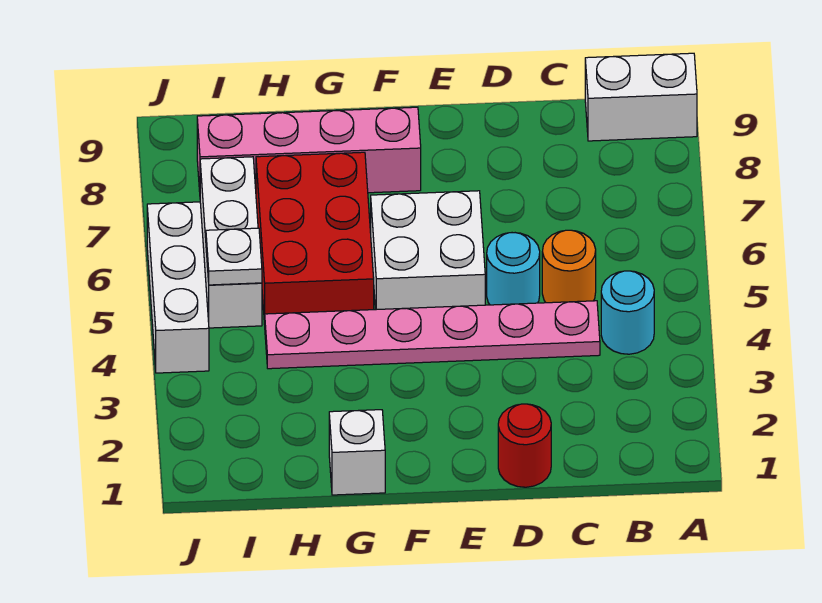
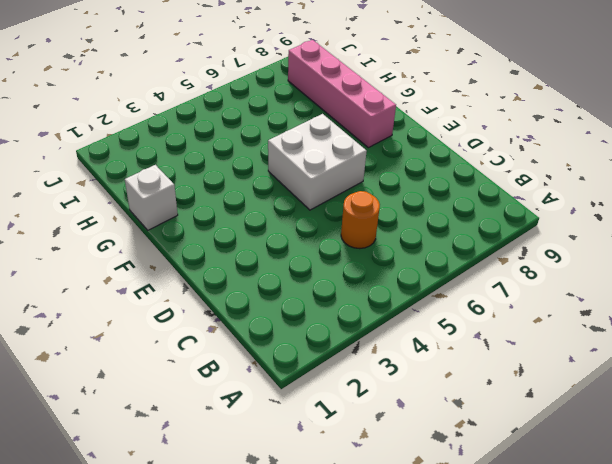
none -> white 1x2 brick [585,53,697,141]
none -> cyan 1x1 round brick [601,271,654,354]
none -> pink 1x6 plate [265,301,600,369]

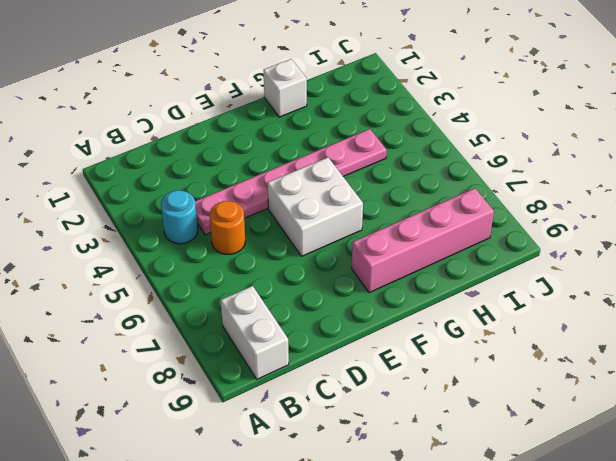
white 1x2 brick [221,286,289,379] -> white 1x2 brick turned to [585,53,697,141]
none -> red 1x1 round brick [498,404,551,487]
none -> cyan 1x1 round brick [487,233,540,305]
none -> red 2x3 brick [256,152,374,324]

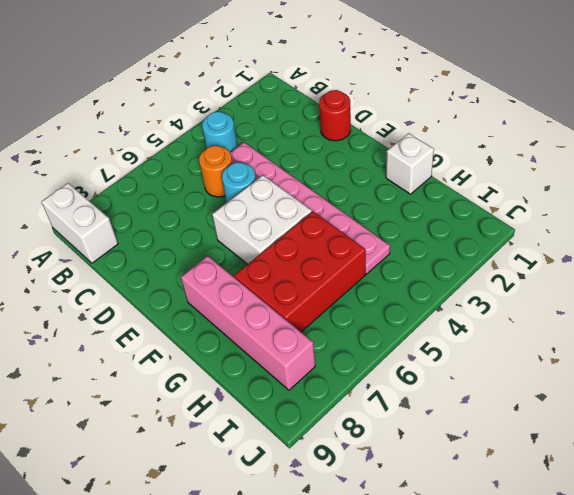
none -> white 1x3 brick [200,157,262,328]
none -> white 1x3 brick [147,202,209,373]
none -> white 1x1 plate [206,228,262,285]

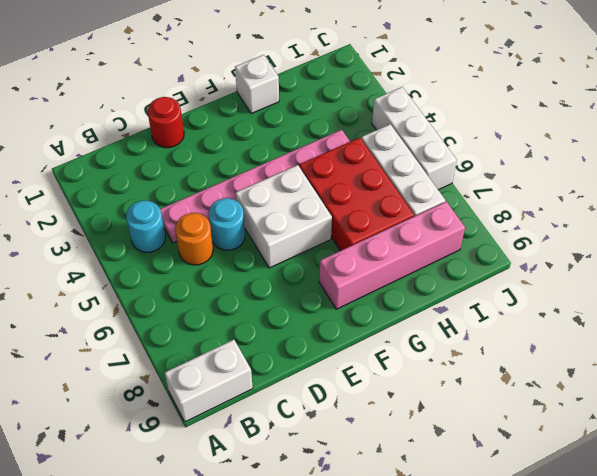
none -> white 1x1 plate [206,228,262,285]

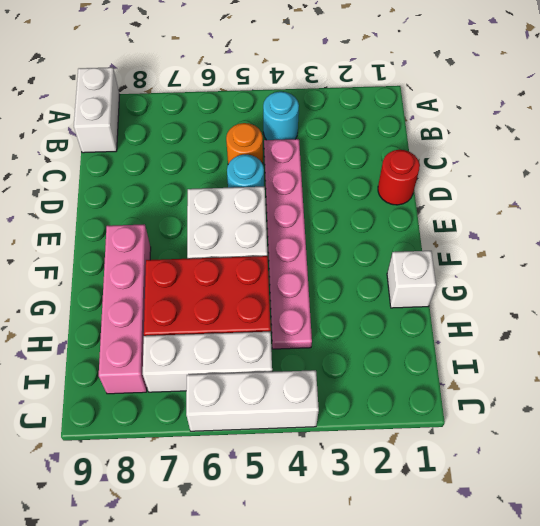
none -> white 1x1 plate [206,228,262,285]

